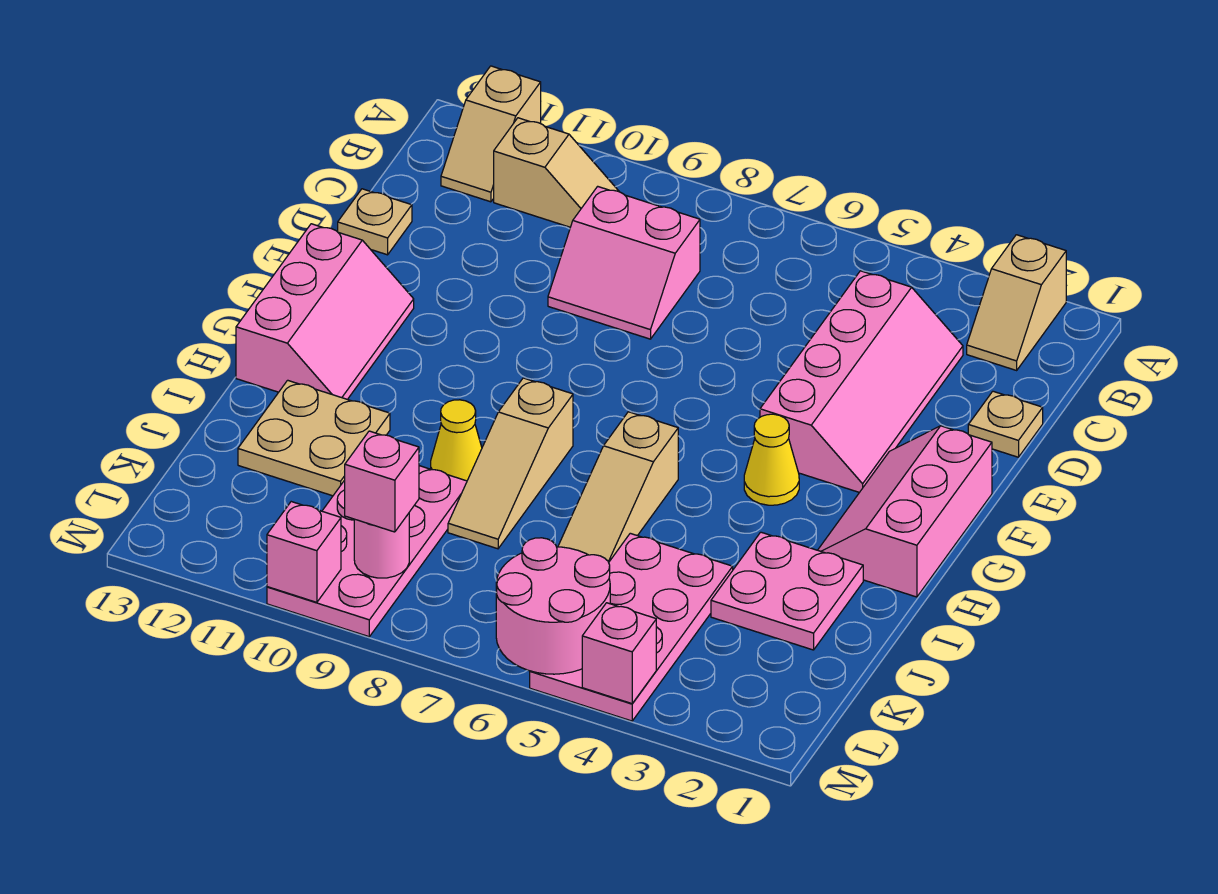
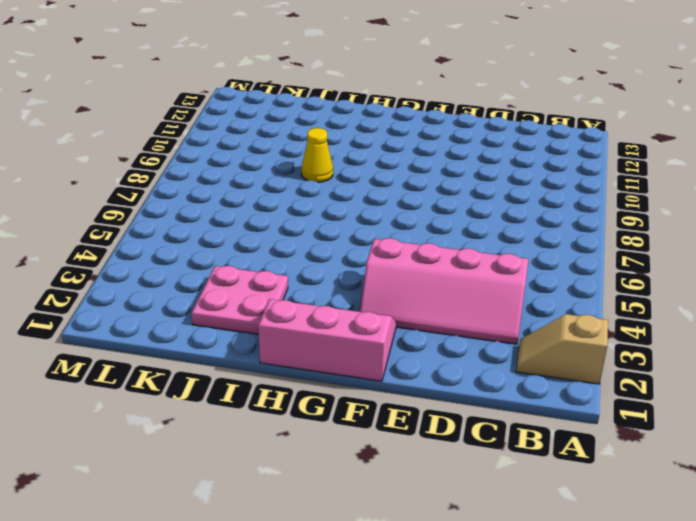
none -> tan 1x2 slope [441,66,541,202]
none -> tan 1x2 slope [494,118,619,227]
none -> pink 2x2 slope [548,186,700,339]

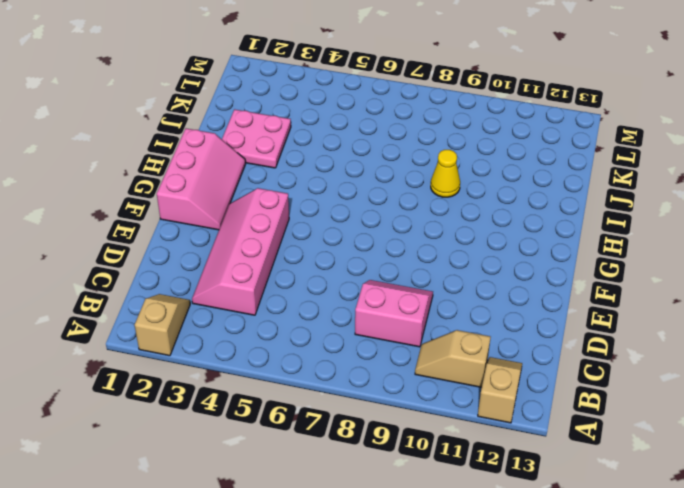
none -> tan 1x1 plate [968,391,1043,457]
none -> tan 1x1 plate [338,189,412,255]
none -> pink 2x3 slope [236,224,414,399]

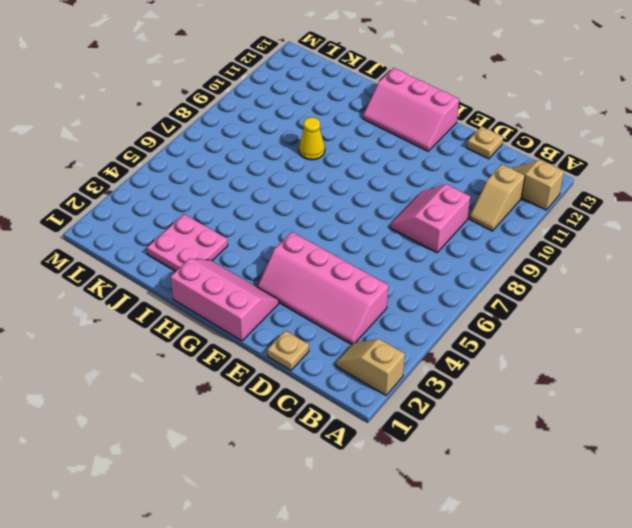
none -> yellow 1x1 cone [744,414,799,505]
none -> tan 1x3 slope [558,412,678,562]
none -> tan 1x3 slope [448,378,573,549]

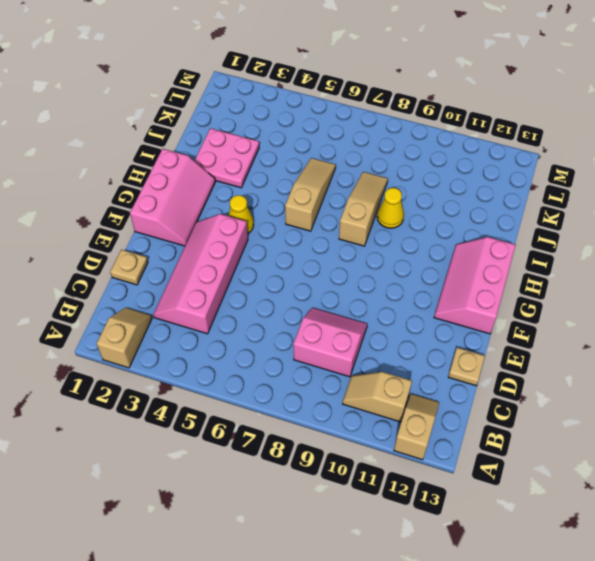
none -> tan 2x2 plate [238,380,390,496]
none -> pink 2x4 plate [530,533,733,721]
none -> pink 2x4 plate [267,466,467,637]

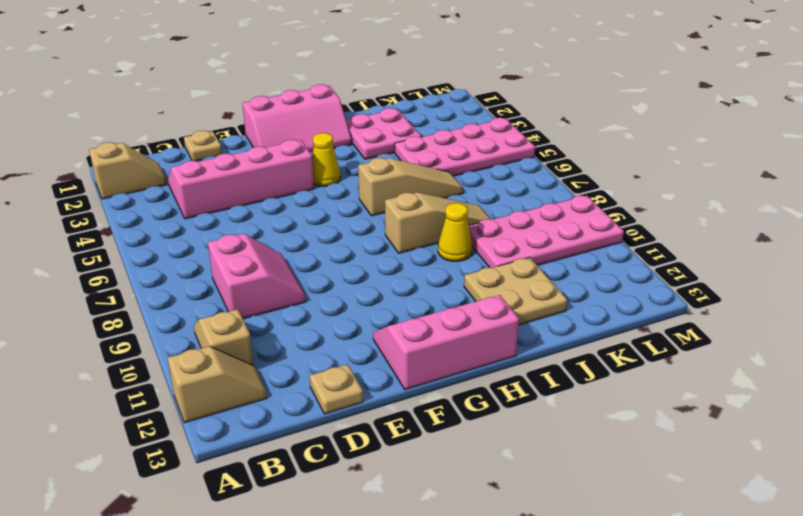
none -> pink 2x2 round brick [496,538,610,674]
none -> pink 1x1 round brick [354,513,409,578]
none -> pink 1x1 brick [582,603,656,704]

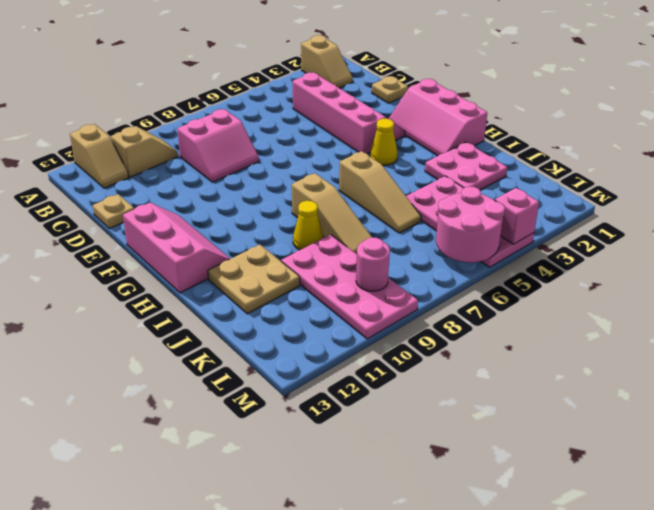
none -> pink 1x1 brick [267,502,341,602]
none -> pink 1x1 brick [345,431,419,532]

